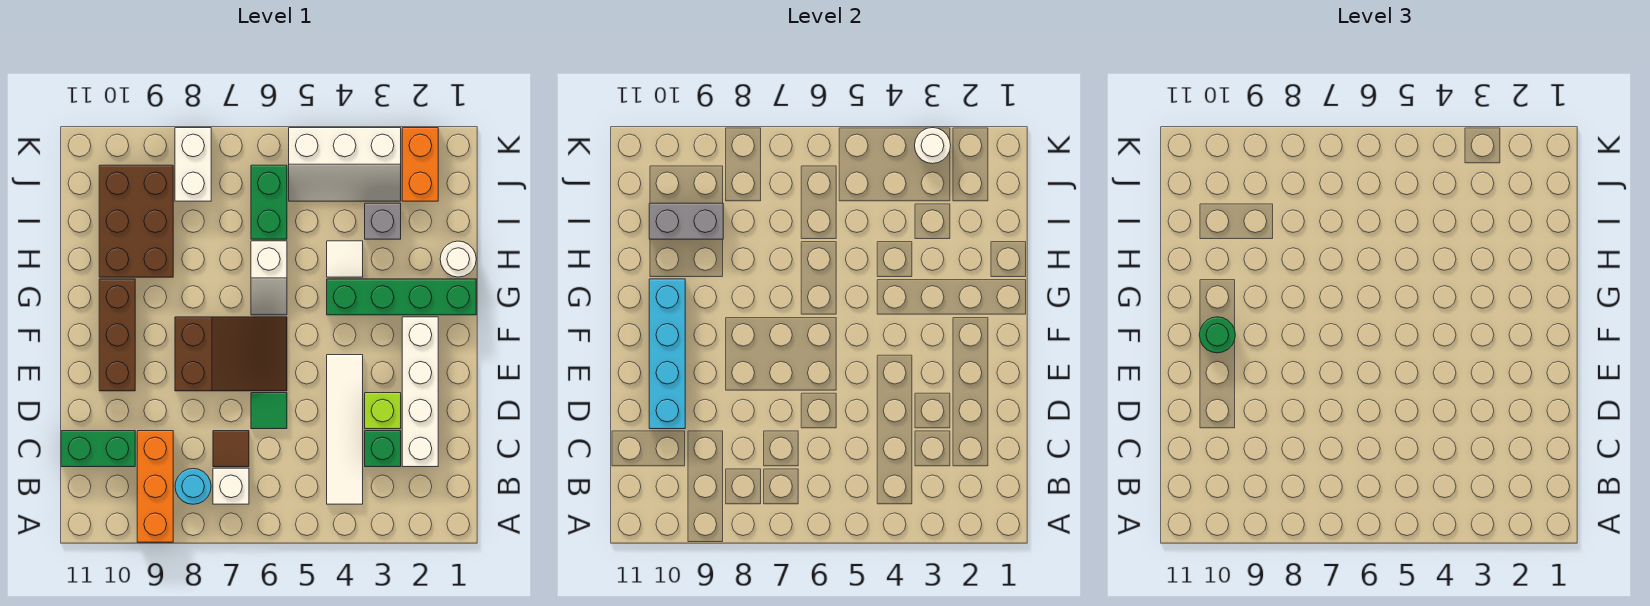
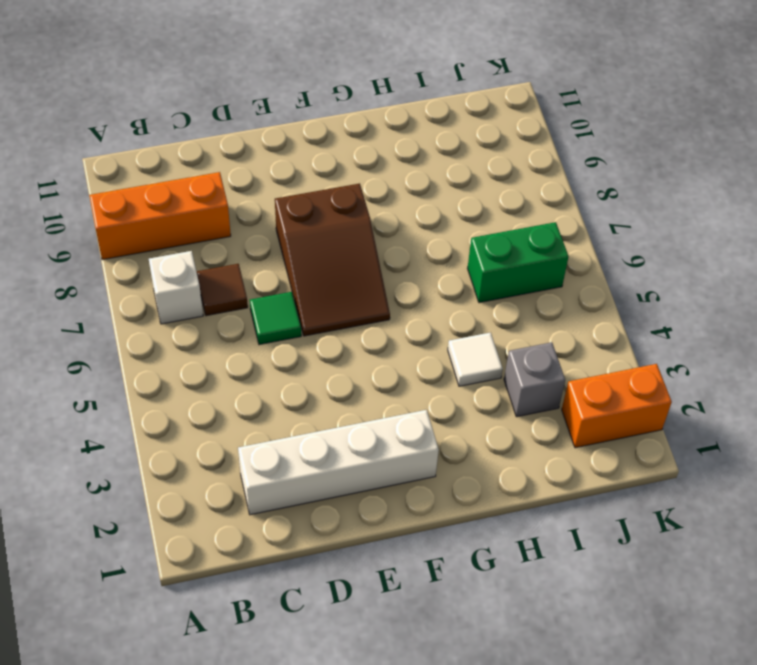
none -> white 1x4 tile [327,355,363,504]
none -> cyan 1x1 round brick [175,468,211,504]
none -> green 1x1 brick [365,431,401,467]

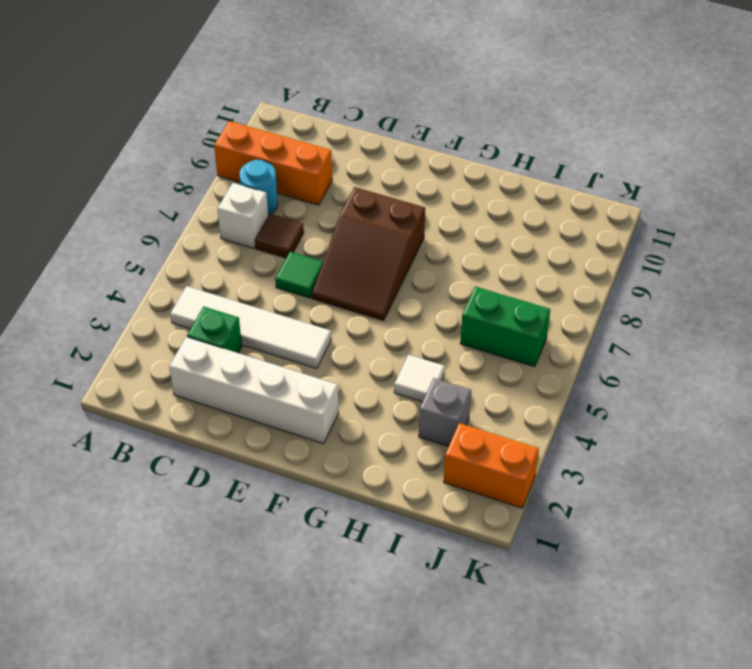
none -> green 1x2 brick [61,431,135,467]
none -> lime 1x1 brick [365,393,401,429]
none -> brown 1x3 brick [99,279,135,391]

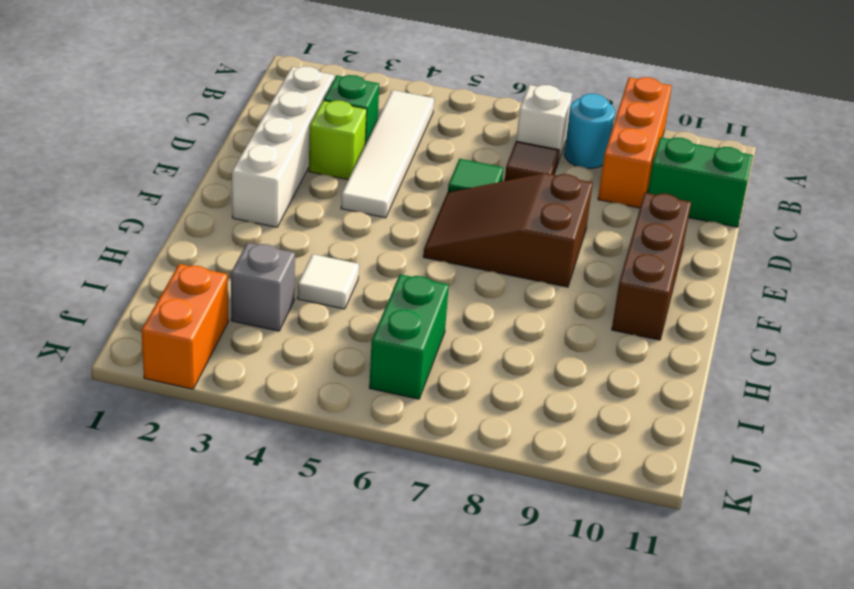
none -> green 1x4 brick [327,279,476,315]
none -> white 1x2 slope [251,241,287,315]
none -> white 1x1 round brick [440,241,476,277]

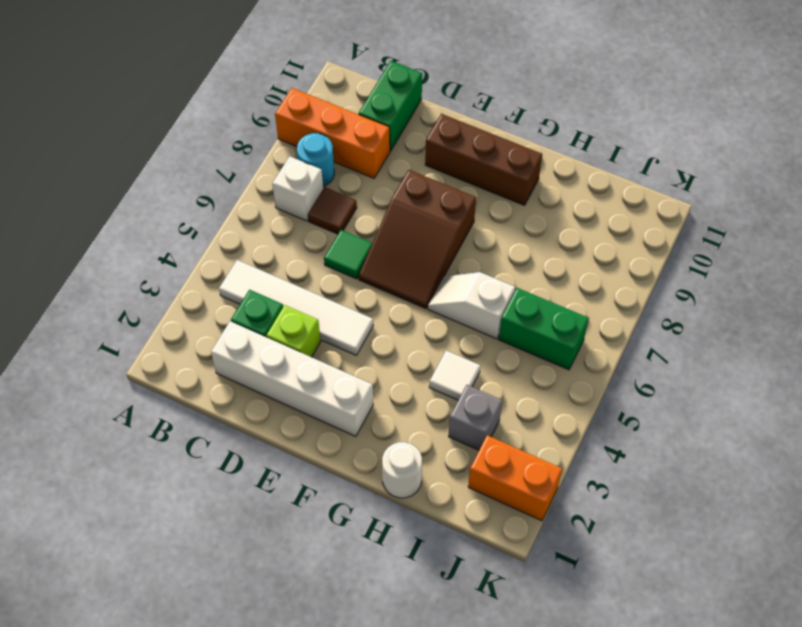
none -> green 1x4 brick [327,279,476,315]
none -> brown 2x3 brick [99,165,173,277]
none -> white 2x3 slope [289,128,401,201]

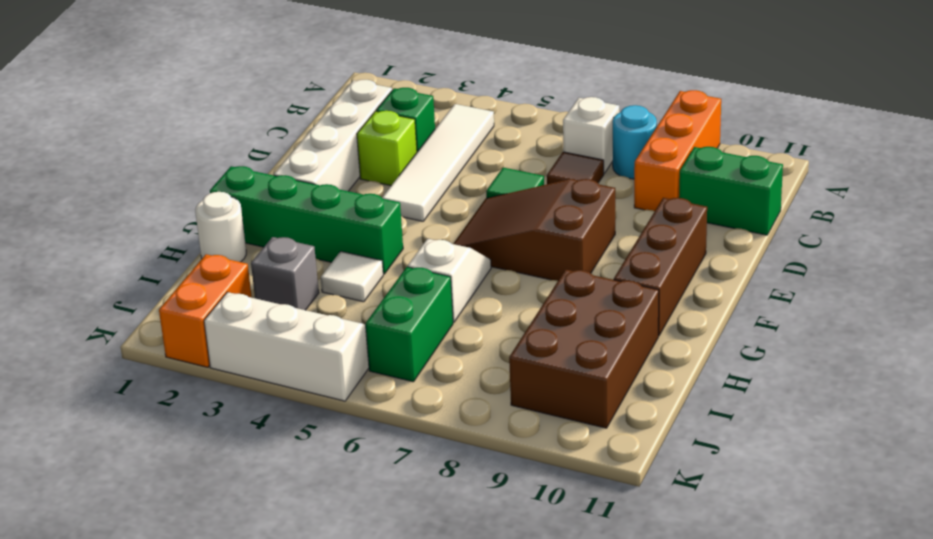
none -> white 1x2 brick [175,128,211,201]
none -> cyan 1x4 brick [649,279,685,429]
none -> grey 1x2 brick [649,203,723,239]

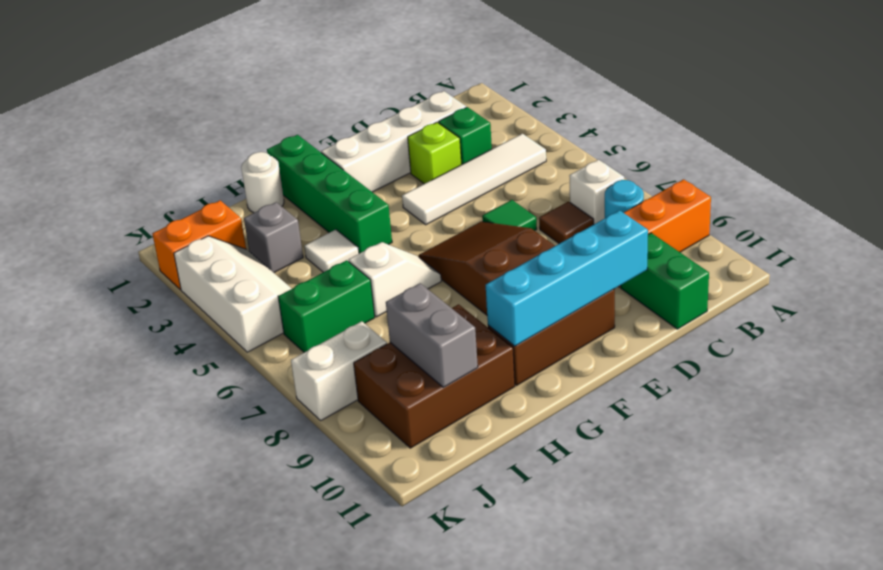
none -> white 1x1 round brick [915,128,951,164]
none -> green 1x1 round brick [1199,317,1235,353]

